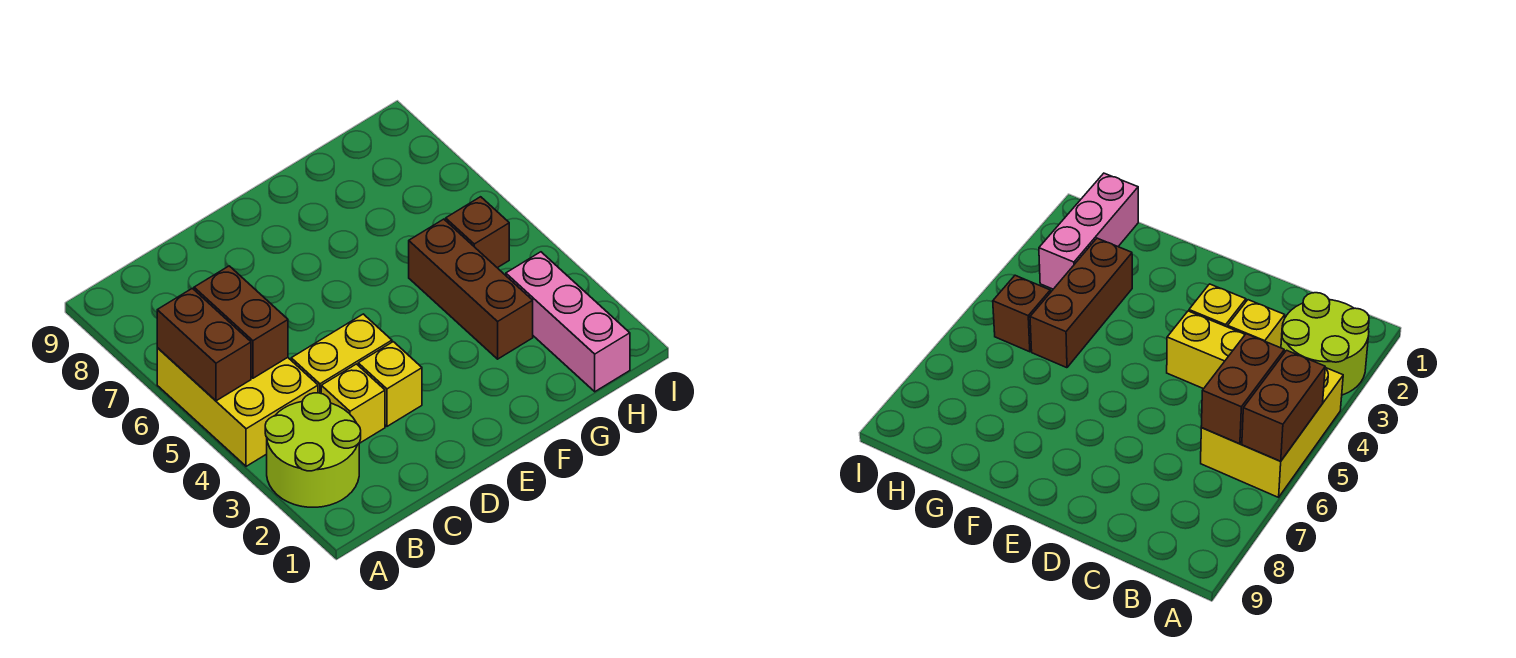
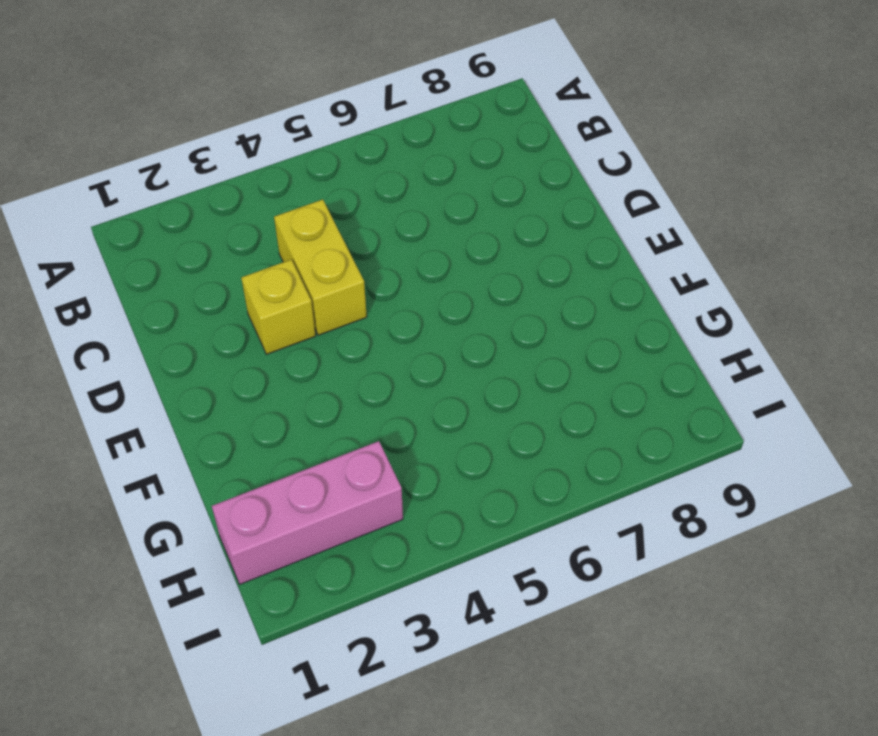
none -> lime 2x2 round brick [265,393,361,507]
none -> yellow 2x3 brick [157,348,318,466]

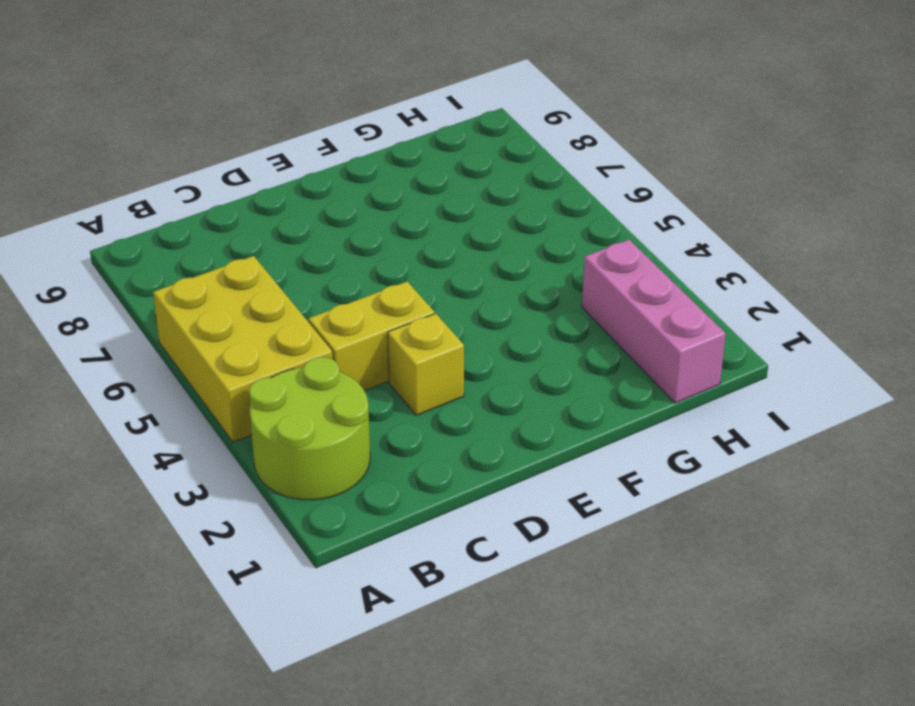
none -> yellow 1x1 brick [321,364,385,443]
none -> brown 1x3 brick [409,219,533,359]

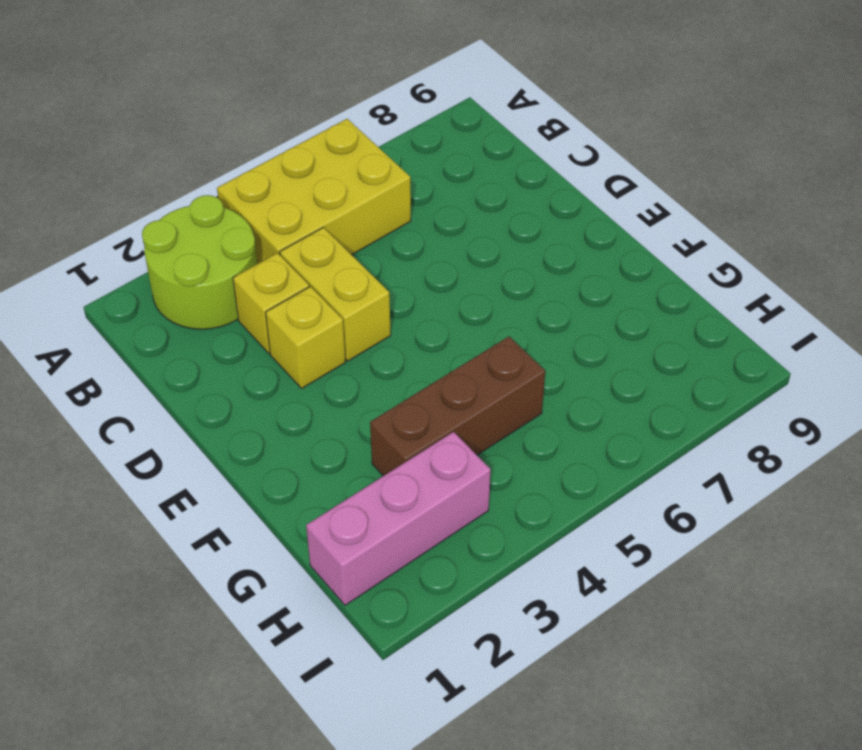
none -> brown 1x1 brick [446,197,509,268]
none -> brown 1x2 brick [157,288,251,401]

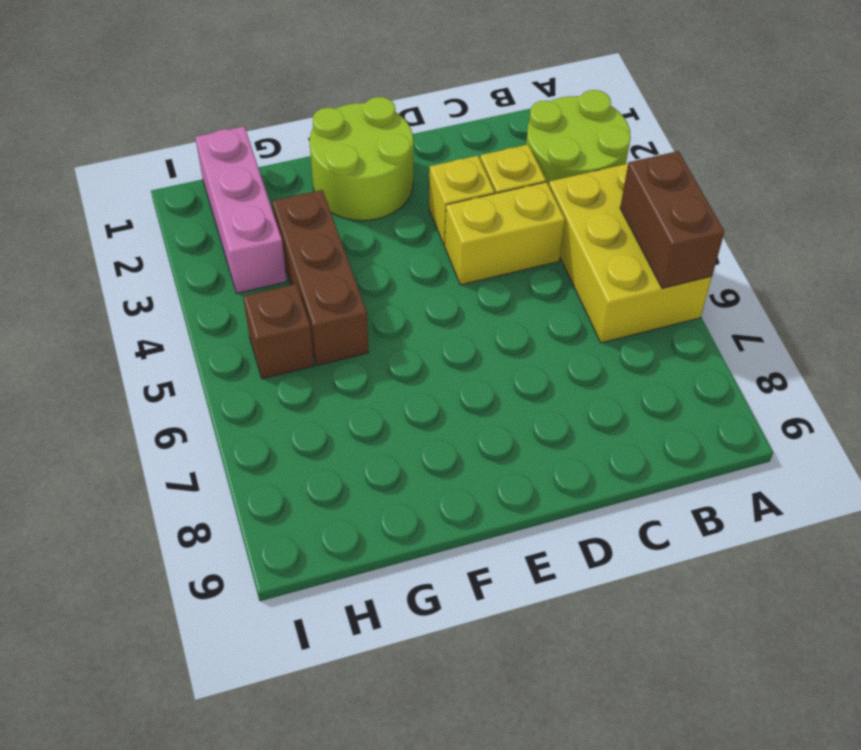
lime 2x2 round brick [310,97,413,221] -> none
none -> brown 1x2 brick [194,266,288,378]

